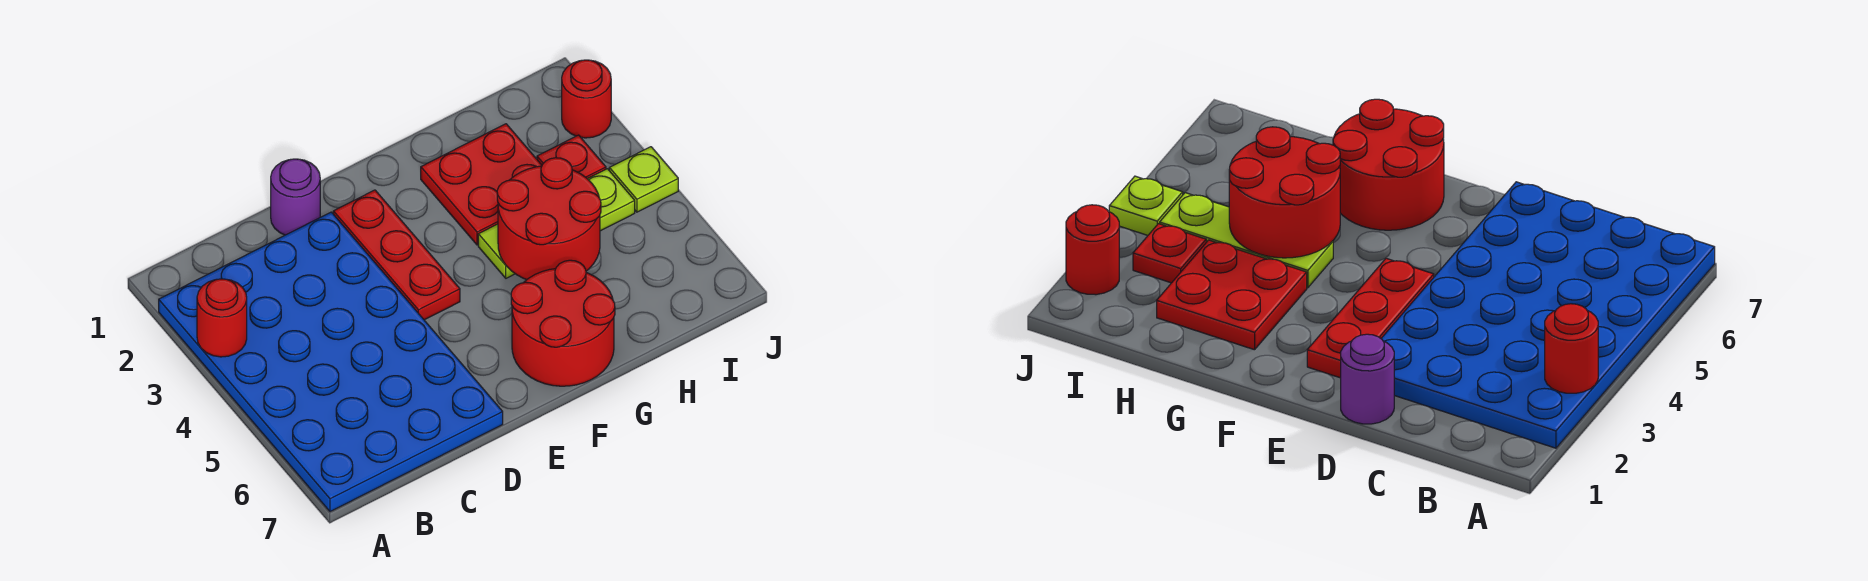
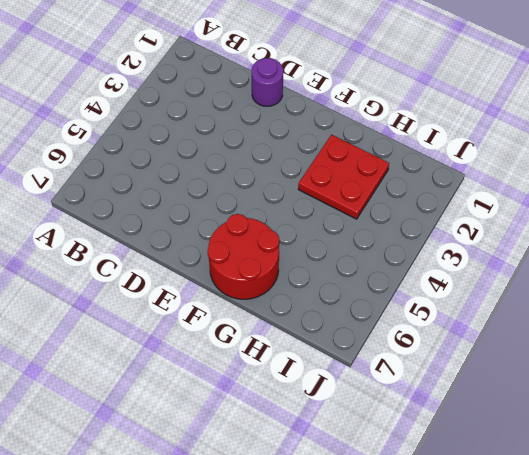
none -> blue 4x6 plate [159,212,503,512]
none -> red 1x3 plate [333,190,460,320]

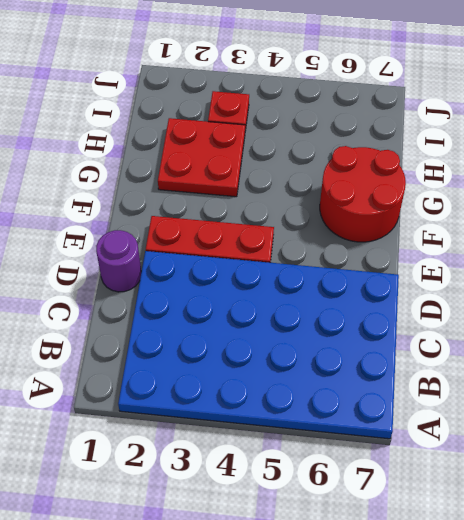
none -> lime 1x3 plate [478,169,635,278]
none -> red 1x1 round brick [562,60,611,138]

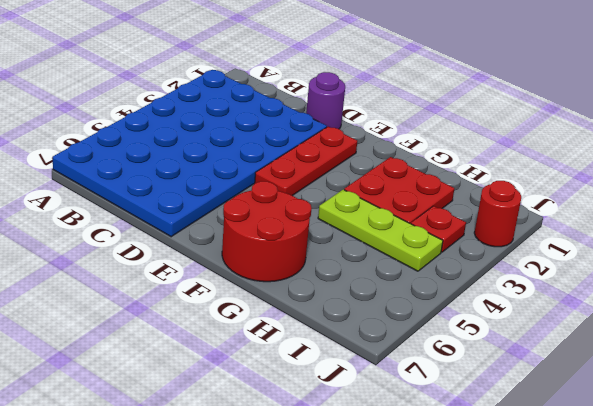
none -> lime 1x1 plate [609,147,678,212]
none -> red 1x1 round brick [197,279,247,357]

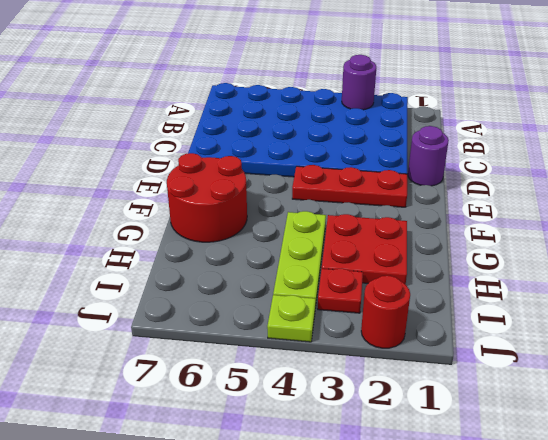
purple 1x1 round brick [342,55,376,110] -> red 1x1 round brick [197,279,247,357]
none -> red 2x2 round brick [497,158,601,280]

